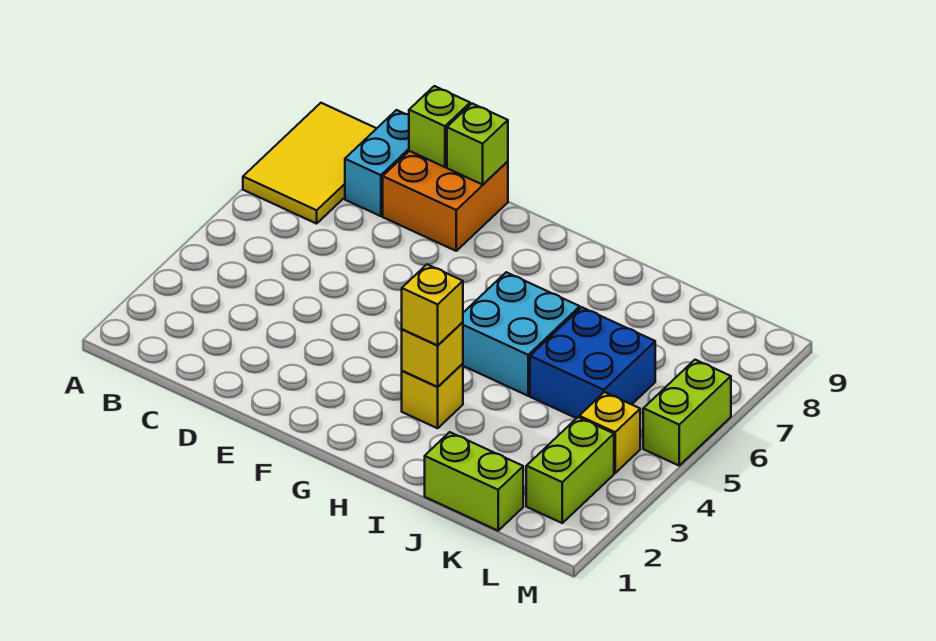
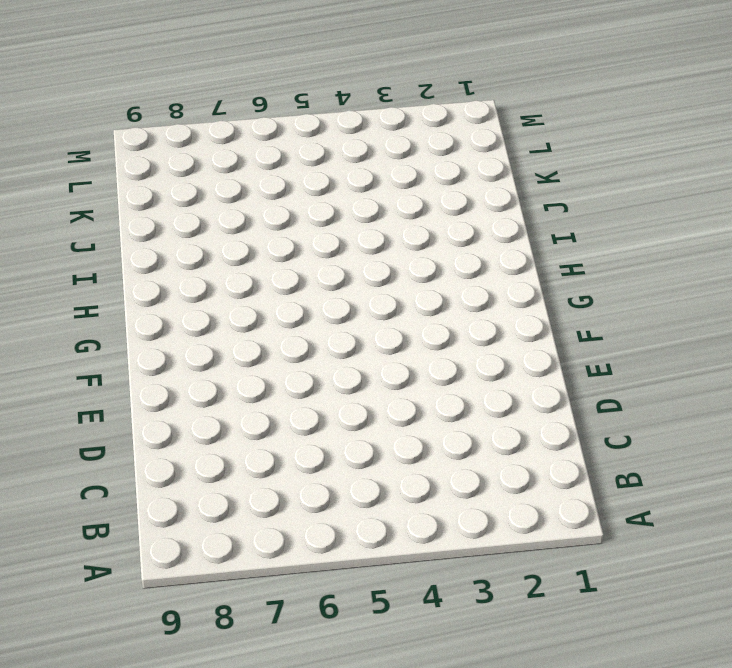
none -> yellow 2x3 tile [243,103,377,224]
none -> cyan 1x2 brick [345,110,409,216]
none -> orange 2x2 brick [383,151,508,251]

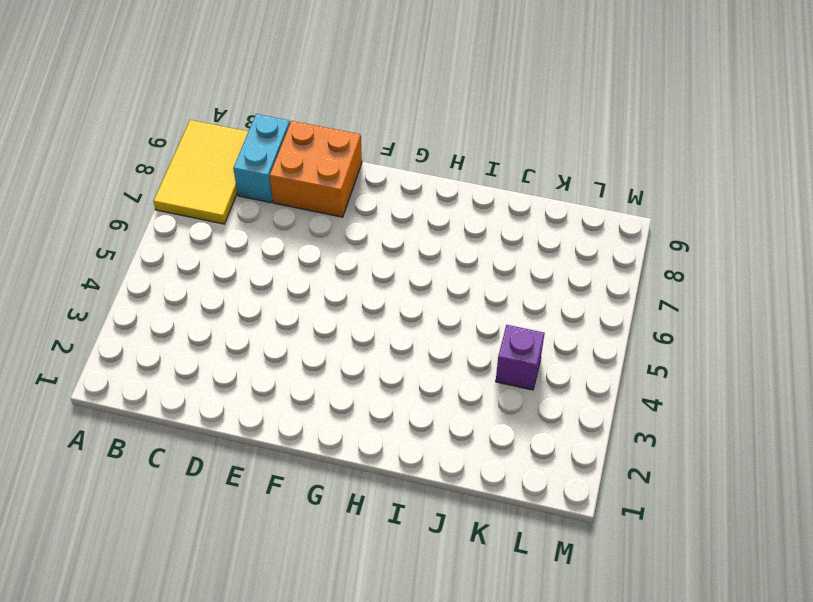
purple 1x1 brick [496,325,545,390] -> none
none -> yellow 1x1 brick [402,364,463,428]
none -> cyan 2x2 brick [463,272,580,396]
none -> lime 1x2 brick [425,432,523,531]

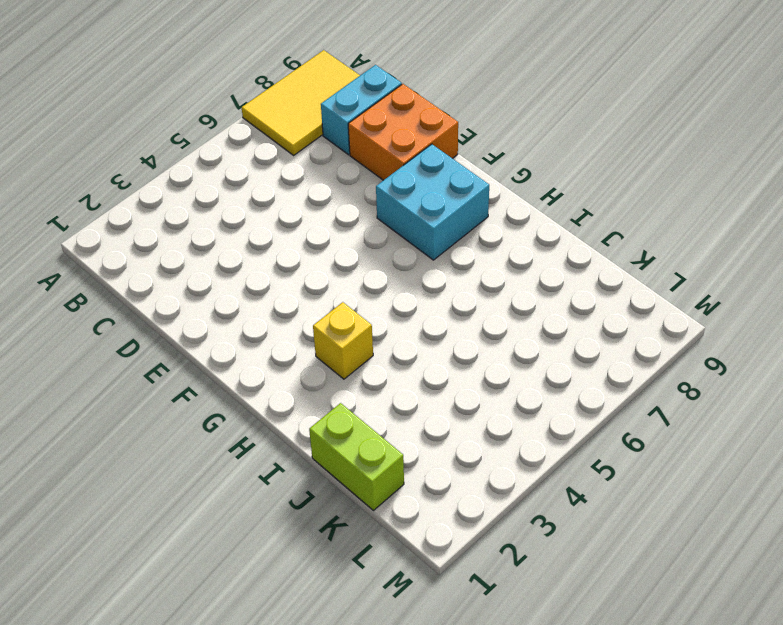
cyan 2x2 brick [376,144,489,260] -> cyan 2x2 brick moved to [463,272,580,396]
none -> blue 2x2 brick [530,307,655,418]
none -> lime 1x2 brick [526,417,614,523]
none -> yellow 1x1 brick [579,392,640,473]

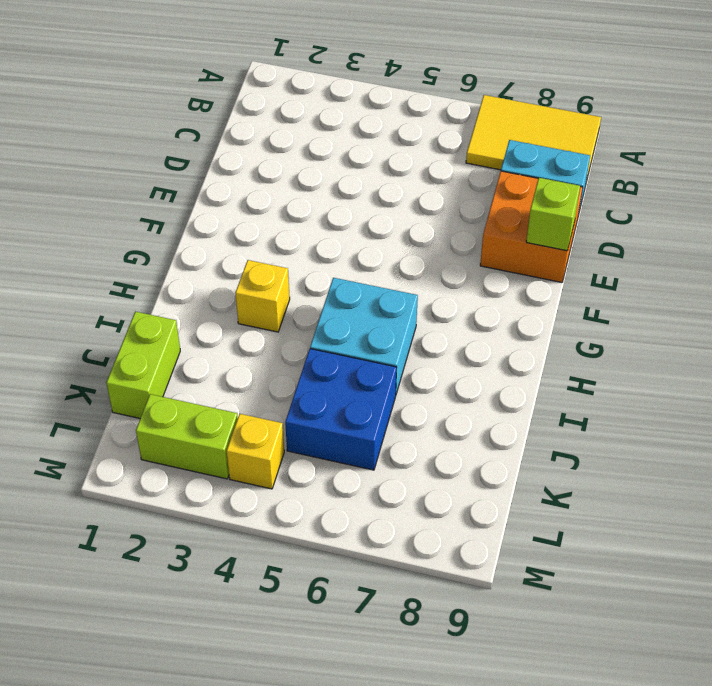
none -> lime 1x2 brick [643,360,731,465]
none -> lime 1x1 brick [409,86,470,167]
none -> yellow 1x1 brick [402,322,463,387]

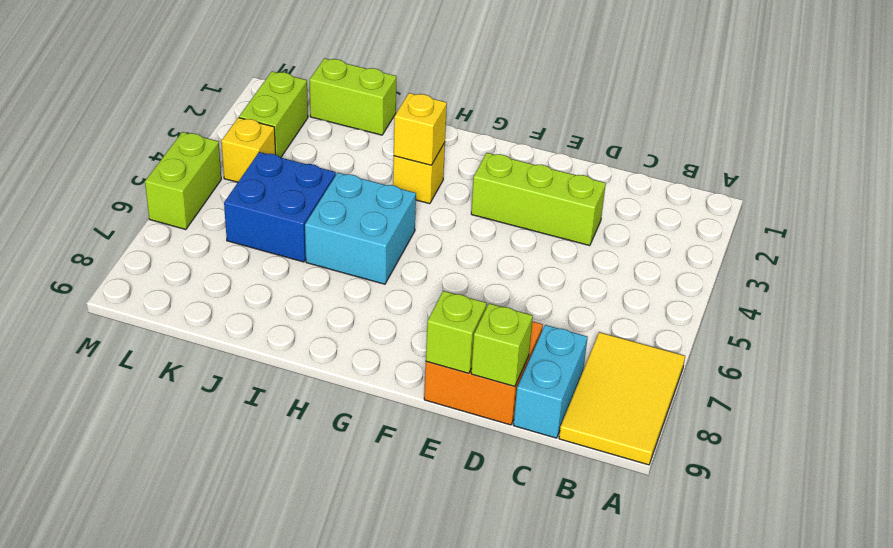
lime 1x3 brick [471,153,606,246] -> none
none -> yellow 1x1 brick [402,264,463,346]

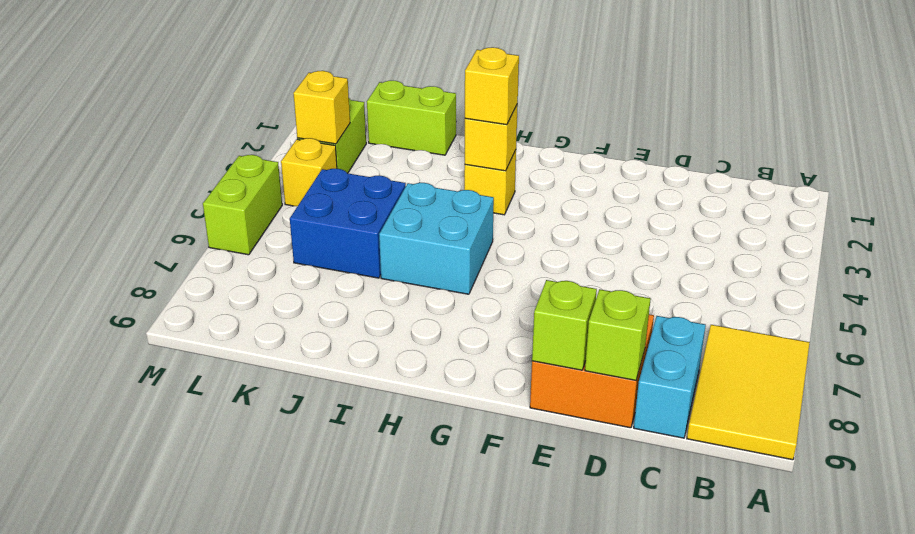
yellow 1x1 brick [293,71,350,144] -> none

